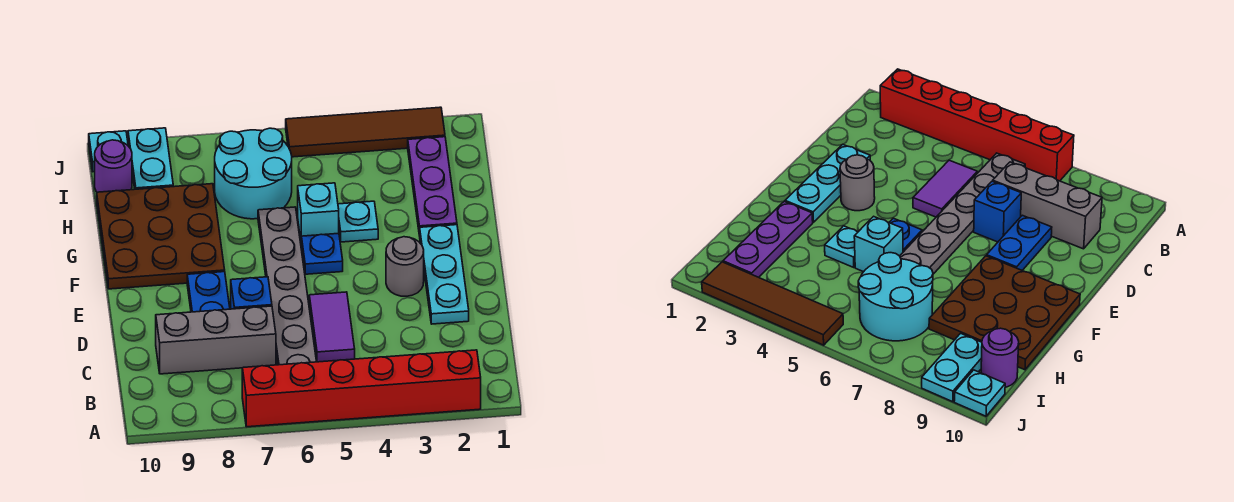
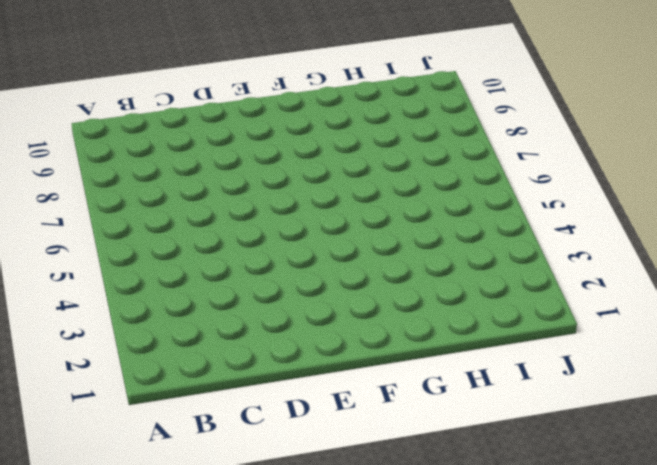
none -> red 1x6 brick [242,350,481,427]
none -> grey 1x6 plate [258,207,316,365]
none -> purple 1x2 tile [309,292,355,362]

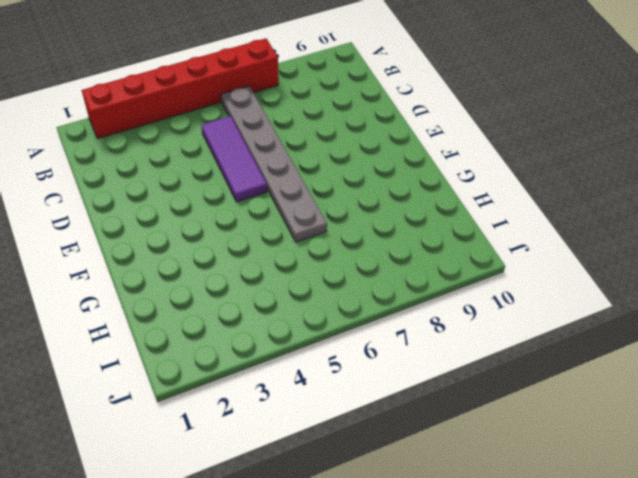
purple 1x3 tile [201,116,267,202] -> purple 1x2 tile [309,292,355,362]
none -> grey 1x3 brick [156,306,276,374]
none -> cyan 1x3 plate [420,225,469,324]
none -> blue 1x1 brick [231,277,272,309]

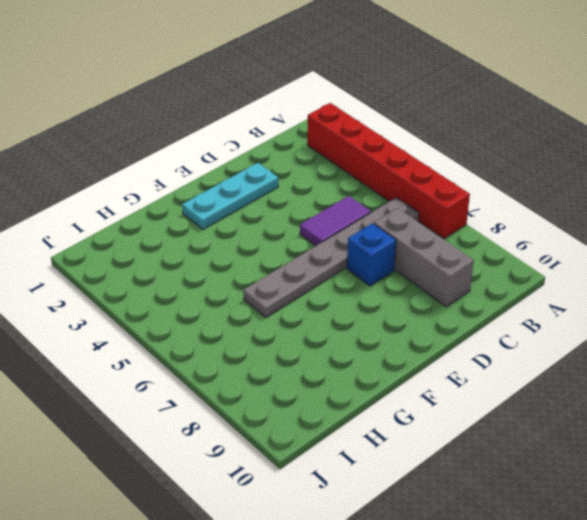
none -> blue 1x2 plate [187,272,230,312]
none -> grey 1x1 round brick [386,237,424,296]
none -> blue 1x1 plate [302,233,343,274]

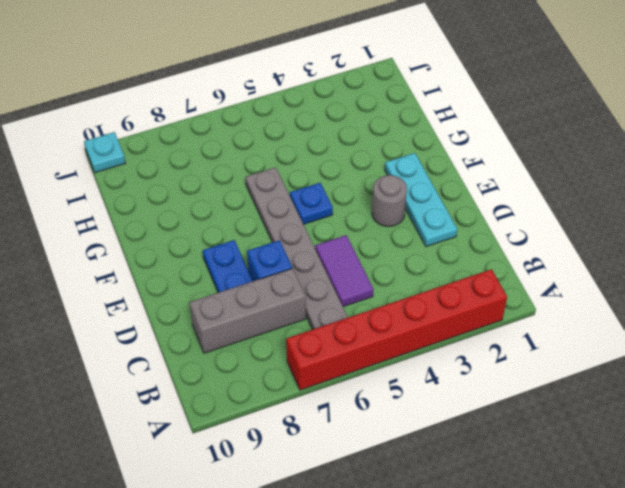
none -> brown 3x3 plate [97,184,225,289]
none -> purple 1x3 plate [408,137,457,236]
none -> cyan 1x1 plate [338,201,378,242]

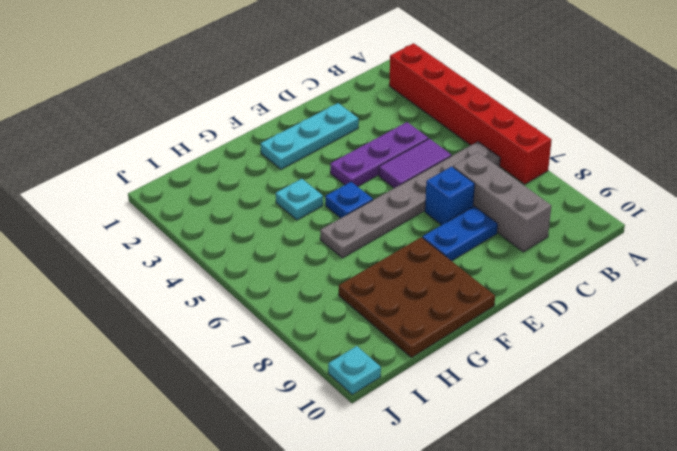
purple 1x3 plate [330,122,428,187] -> purple 1x3 plate moved to [408,137,457,236]
none -> grey 1x1 round brick [386,237,424,296]
none -> cyan 1x1 brick [298,183,339,245]
none -> cyan 2x2 round brick [215,128,292,219]

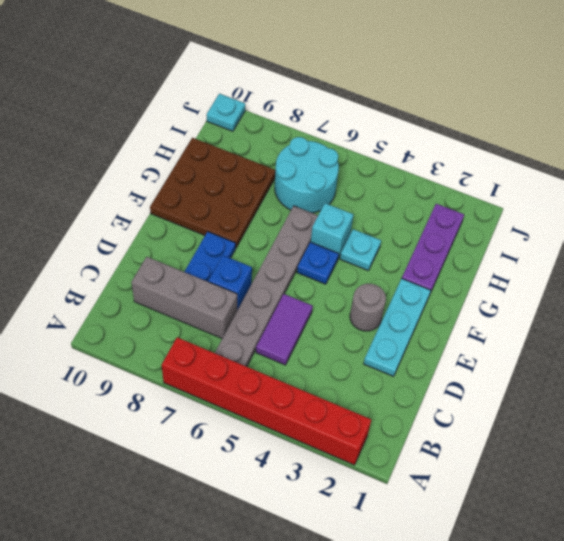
none -> cyan 1x2 plate [128,128,173,189]
none -> purple 1x1 round brick [95,140,132,192]
none -> brown 1x4 tile [286,107,445,157]

